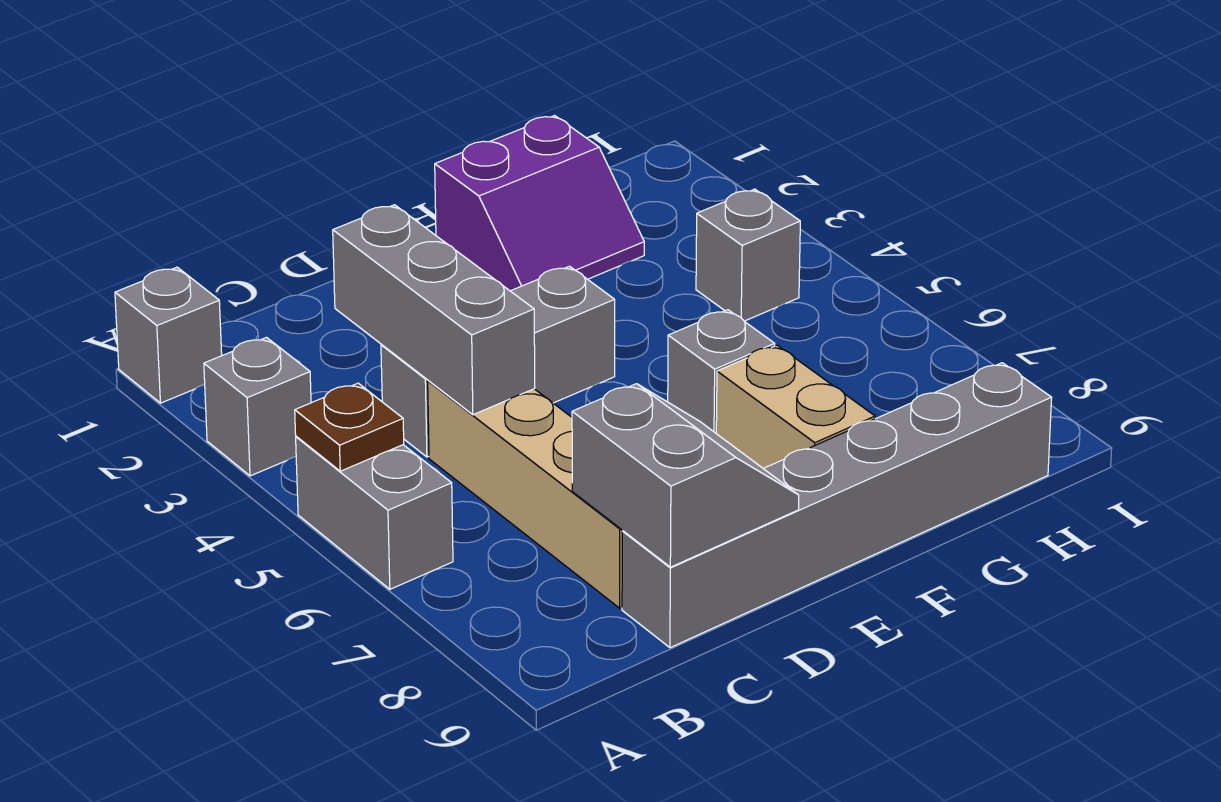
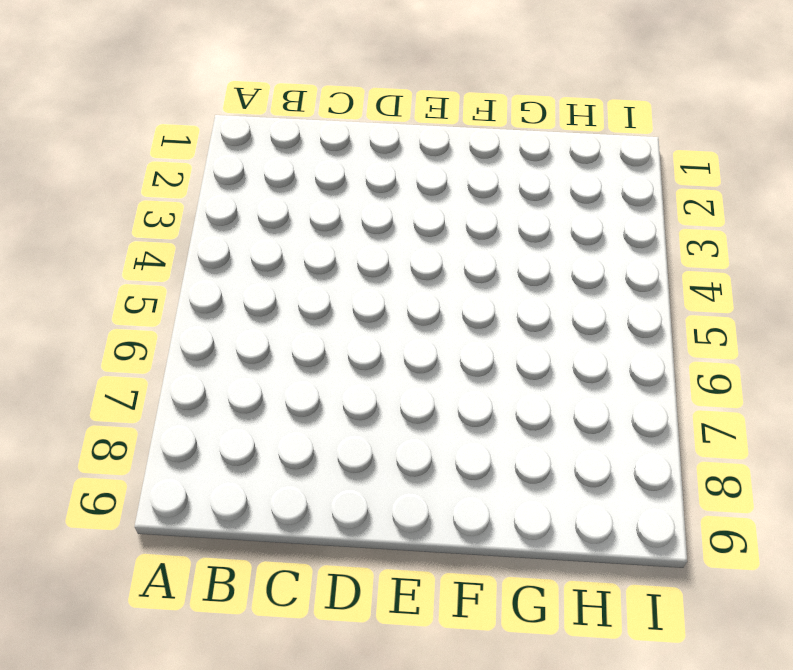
none -> grey 1x1 brick [115,267,222,403]
none -> grey 1x1 brick [204,338,311,476]
none -> grey 1x2 brick [296,436,453,589]

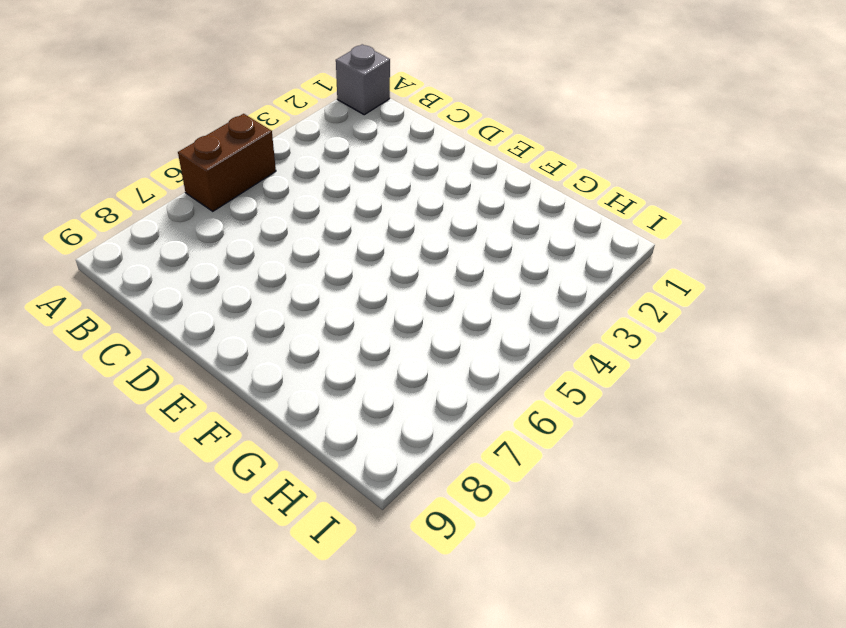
brown 1x2 brick [178,114,276,211] -> grey 1x2 brick [296,436,453,589]
none -> grey 1x1 brick [204,338,311,476]
none -> grey 1x3 brick [381,266,615,457]
none -> tan 1x4 brick [428,381,623,608]

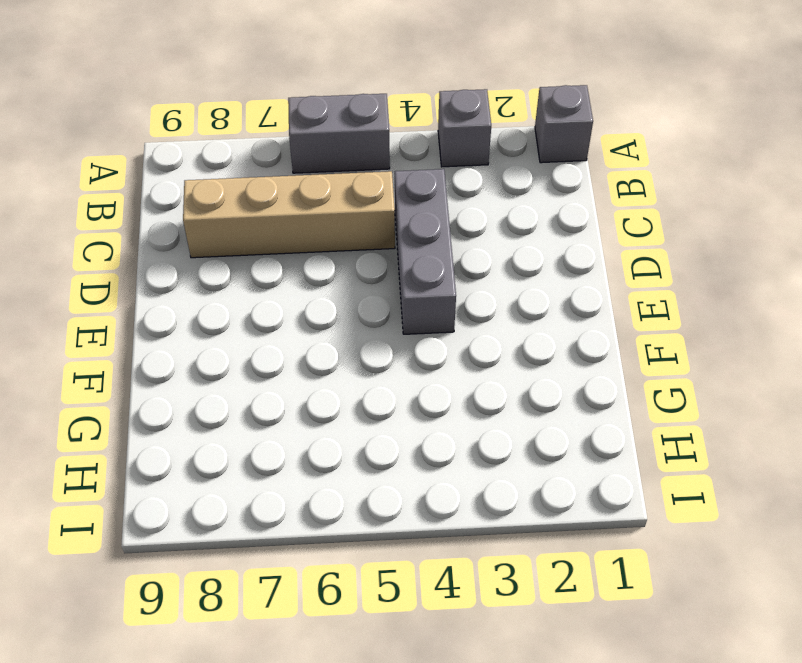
none -> grey 1x6 brick [622,363,1052,648]
none -> purple 2x2 slope [435,116,644,291]
none -> grey 1x1 brick [668,310,775,433]

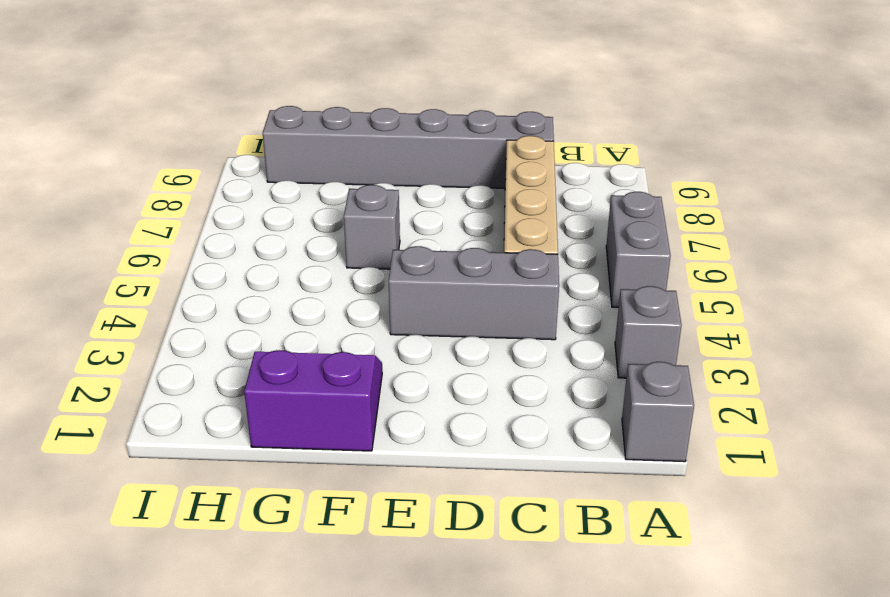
none -> tan 1x2 brick [716,345,875,469]
none -> grey 1x1 brick [696,189,800,321]
none -> brown 1x1 plate [295,383,404,471]

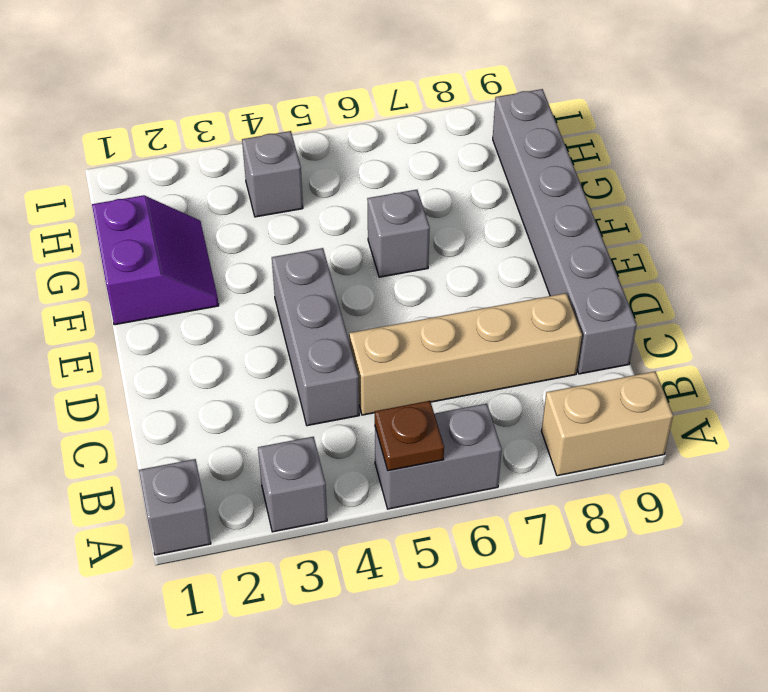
tan 1x2 brick [541,372,673,476] -> tan 1x2 brick moved to [716,345,875,469]
none -> grey 1x3 brick [333,205,535,415]
none -> grey 2x2 slope [572,384,799,567]

